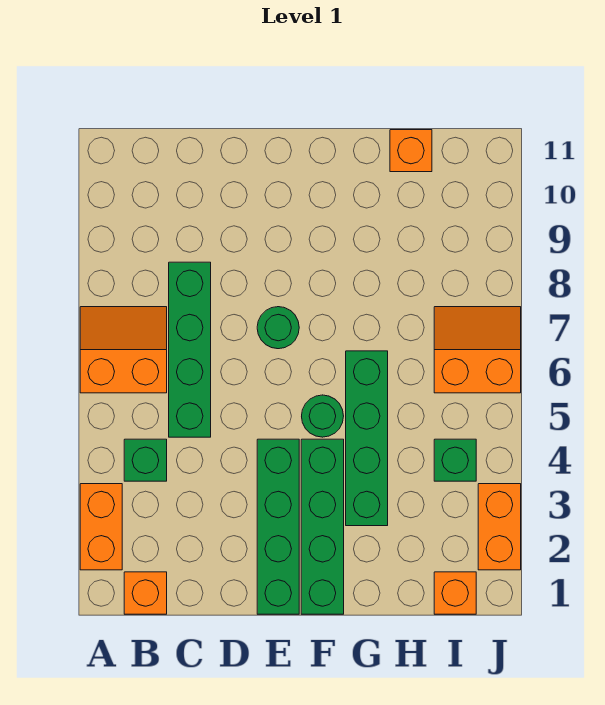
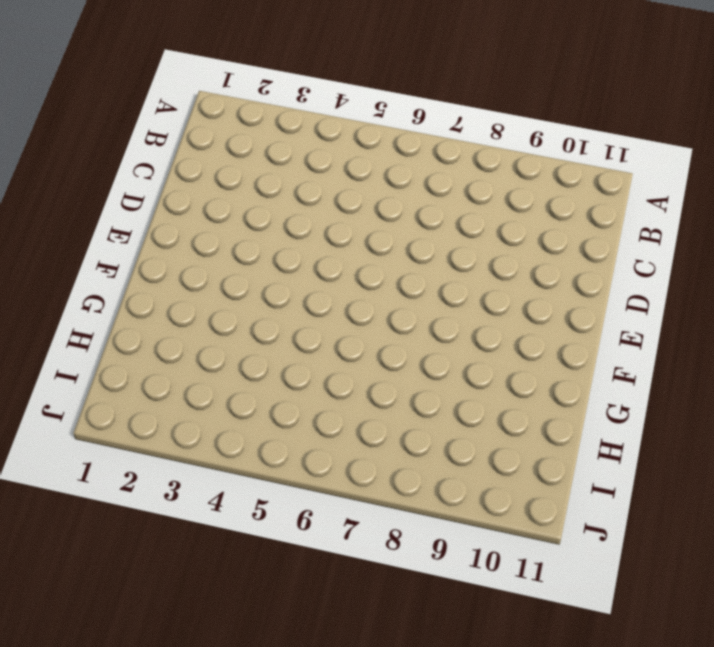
none -> orange 1x2 brick [80,484,122,570]
none -> orange 2x2 slope [80,307,167,393]
none -> orange 1x1 brick [124,572,167,614]

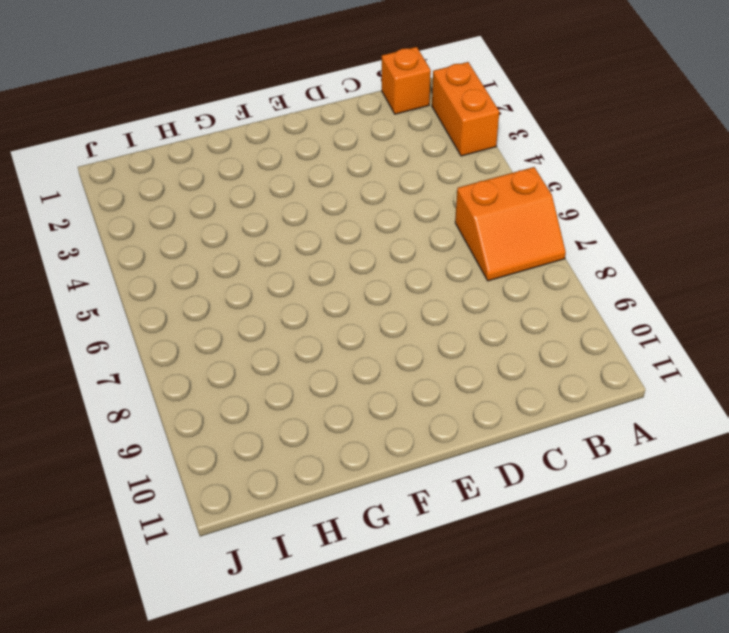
none -> green 1x1 brick [124,439,167,481]
none -> green 1x4 brick [169,262,211,437]
none -> green 1x4 brick [257,439,299,614]

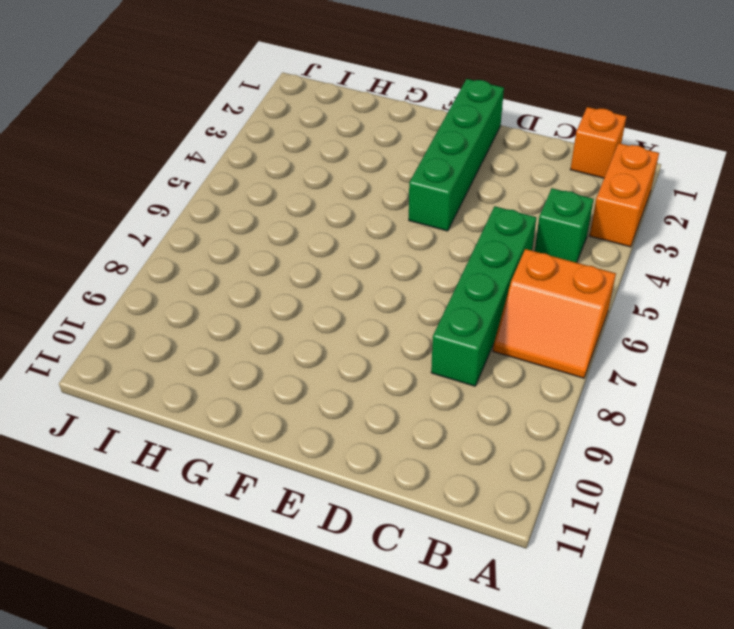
none -> green 1x1 round brick [257,307,299,349]
none -> green 1x4 brick [301,439,344,614]
none -> green 1x1 round brick [302,395,344,437]

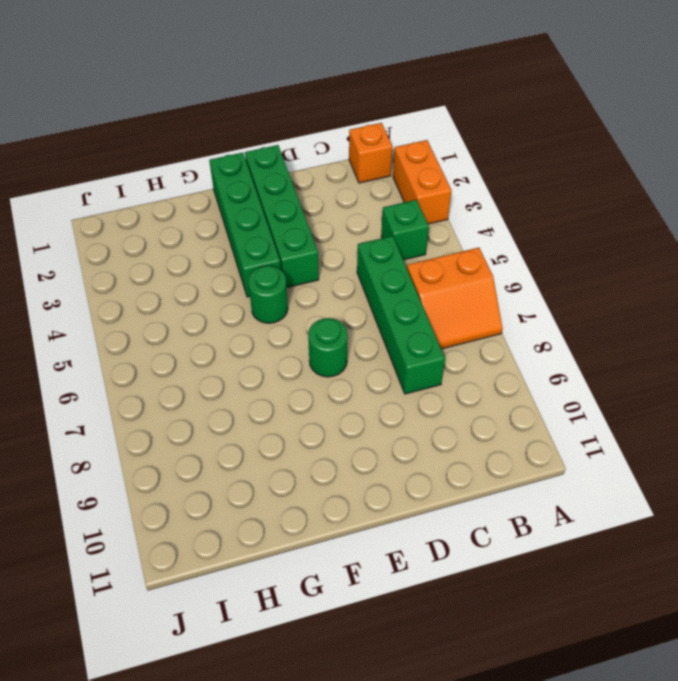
none -> green 1x4 brick [346,351,388,526]
none -> orange 1x1 brick [390,130,432,172]
none -> orange 1x1 brick [434,572,476,614]

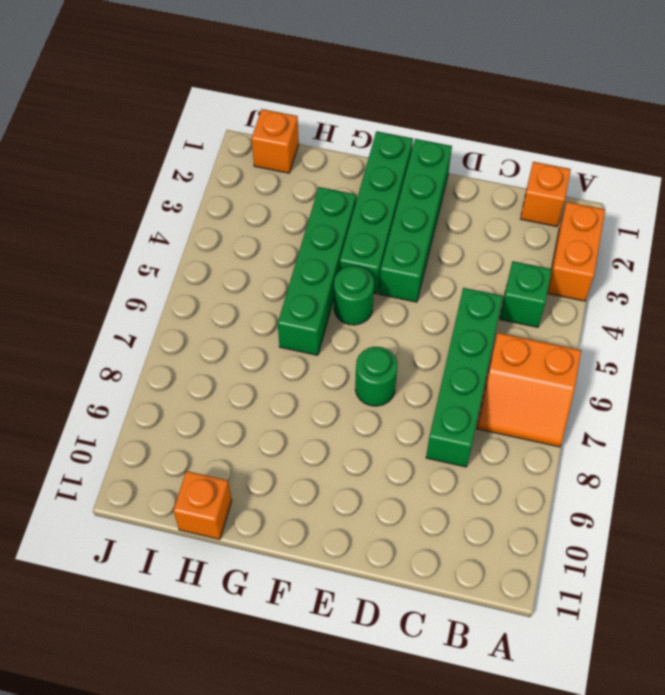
none -> green 1x1 brick [434,439,476,481]
none -> orange 2x2 slope [434,307,521,393]
none -> orange 1x2 brick [478,484,521,570]

